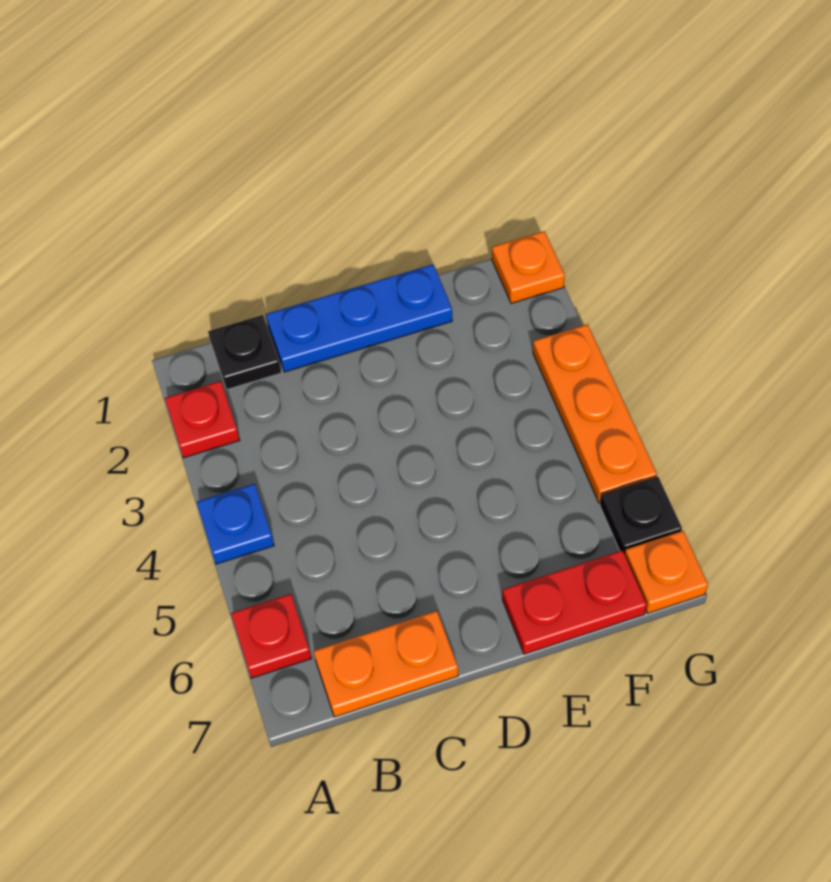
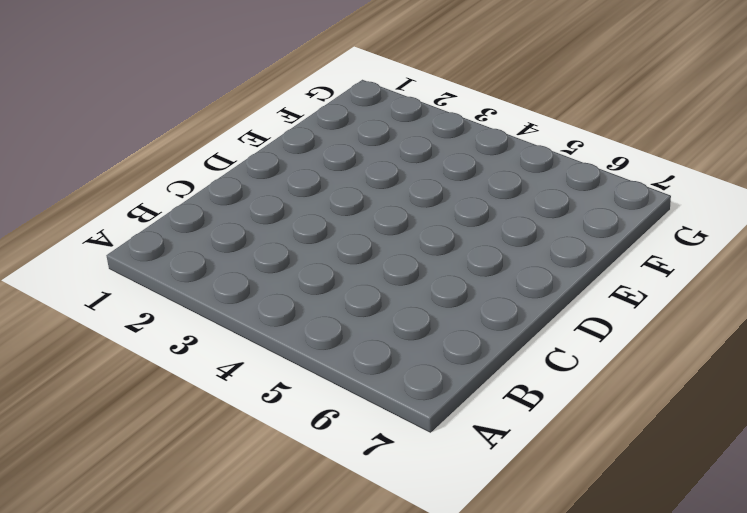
none -> red 1x1 plate [165,381,240,458]
none -> blue 1x1 plate [197,484,274,564]

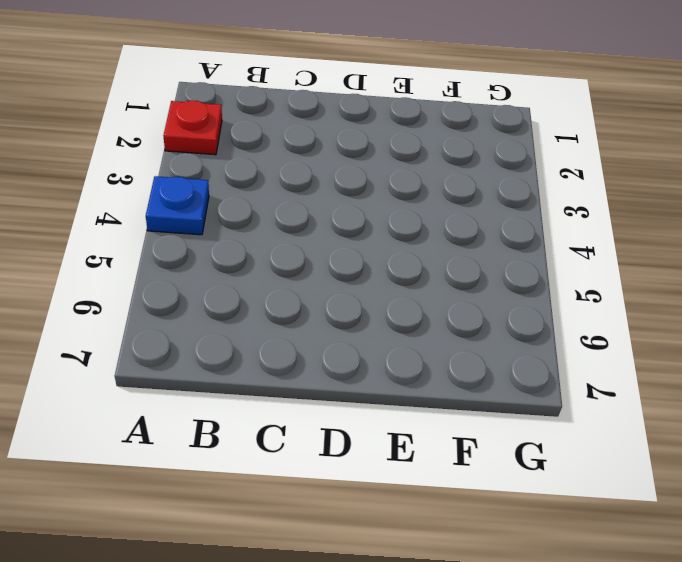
none -> red 1x1 plate [231,594,311,678]
none -> black 1x1 plate [208,315,281,390]

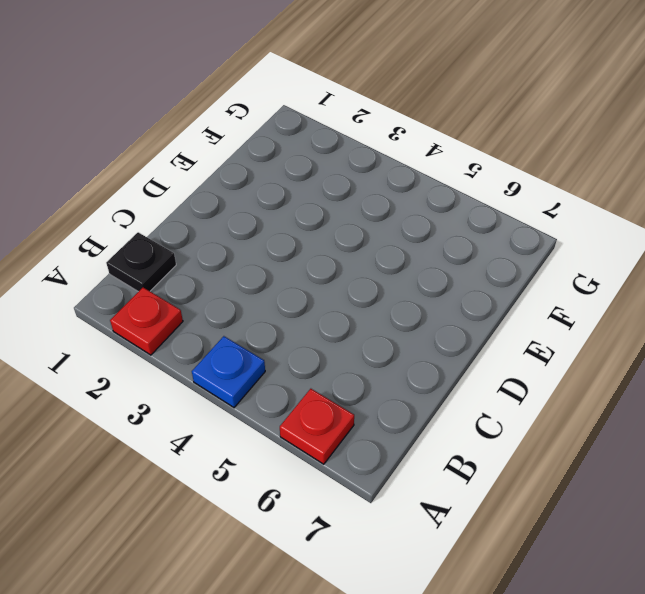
none -> orange 1x2 plate [313,611,458,717]
none -> blue 1x3 plate [266,264,452,372]

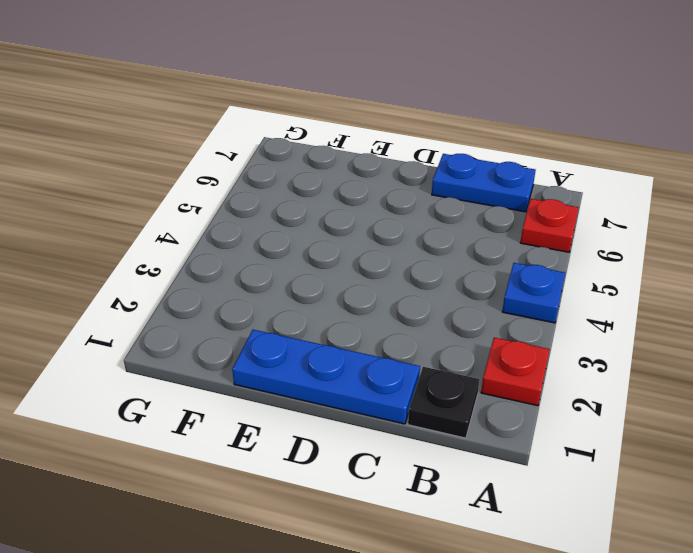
blue 1x2 plate [432,154,536,212] -> orange 1x2 plate [313,611,458,717]
none -> red 1x2 plate [502,551,646,654]
none -> orange 1x1 plate [492,231,565,304]

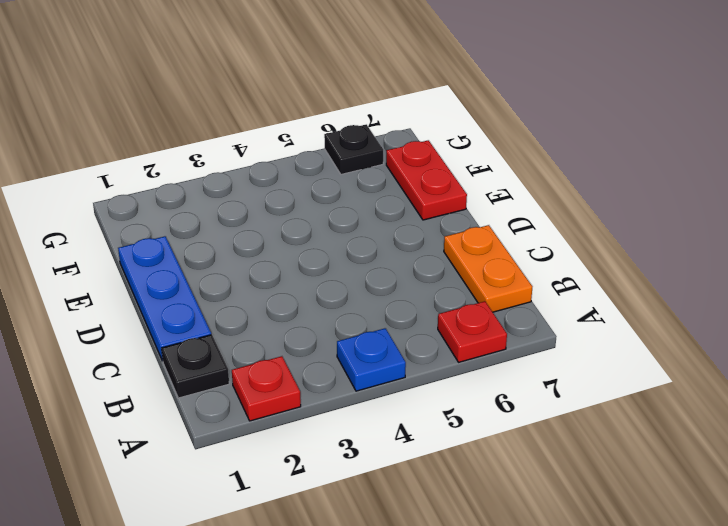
none -> orange 1x1 plate [492,231,565,304]
none -> orange 1x3 plate [533,324,657,503]

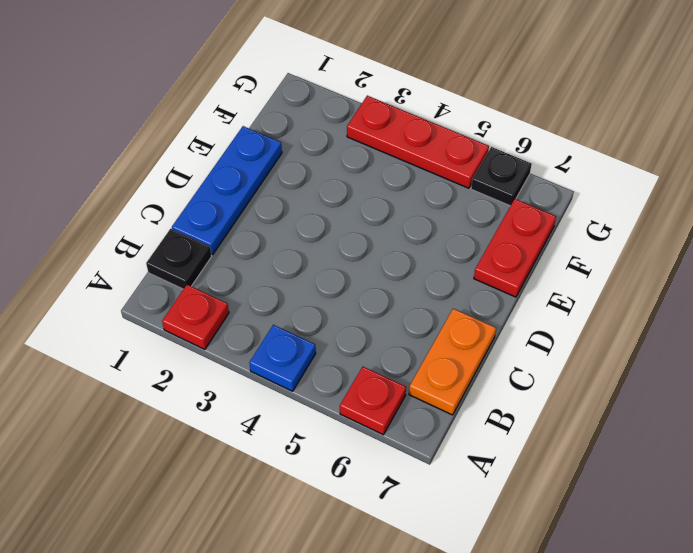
red 1x3 plate [347,96,489,188] -> orange 1x3 plate [533,324,657,503]
none -> orange 1x1 plate [492,231,565,304]
none -> orange 1x1 plate [625,531,708,614]

